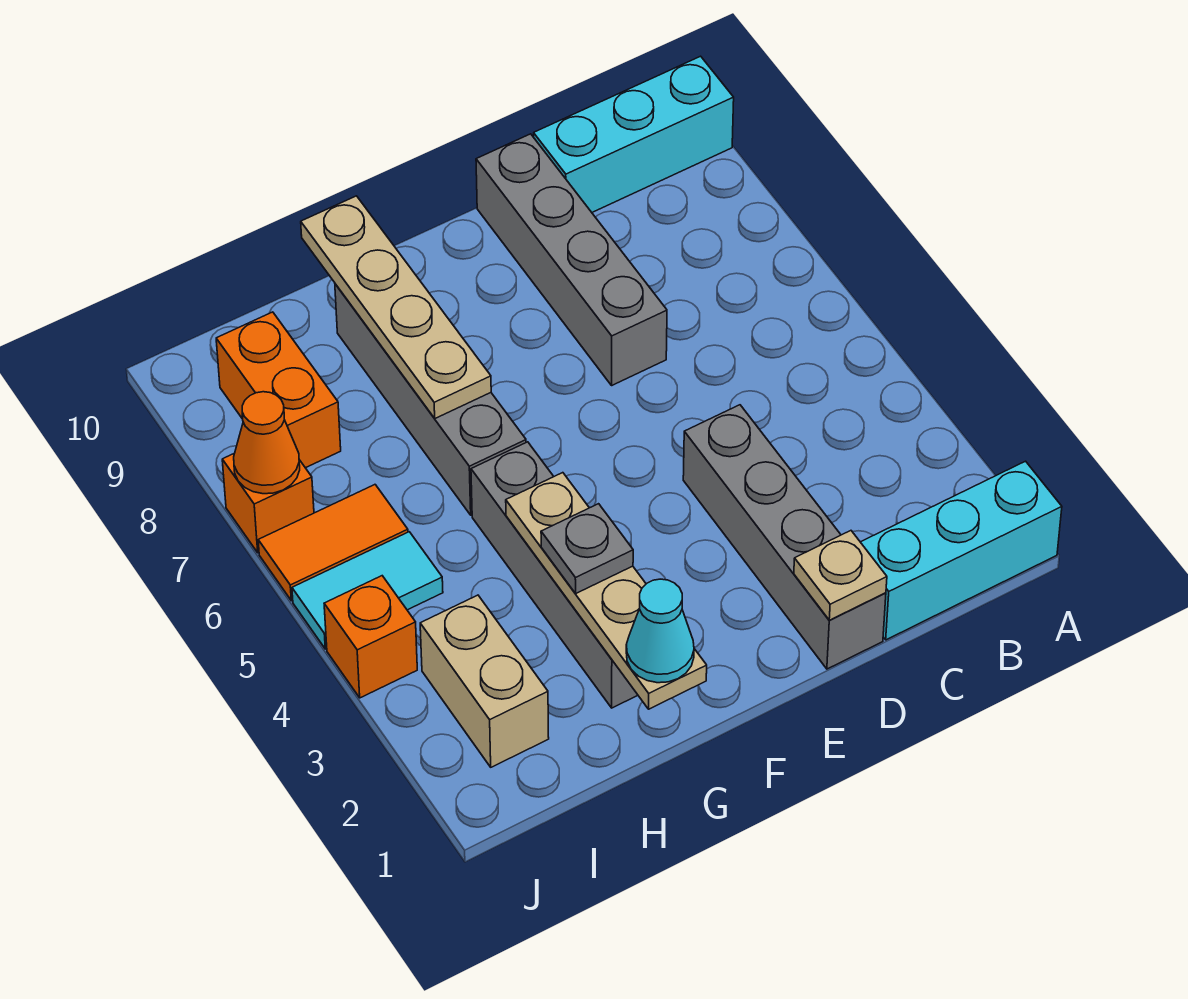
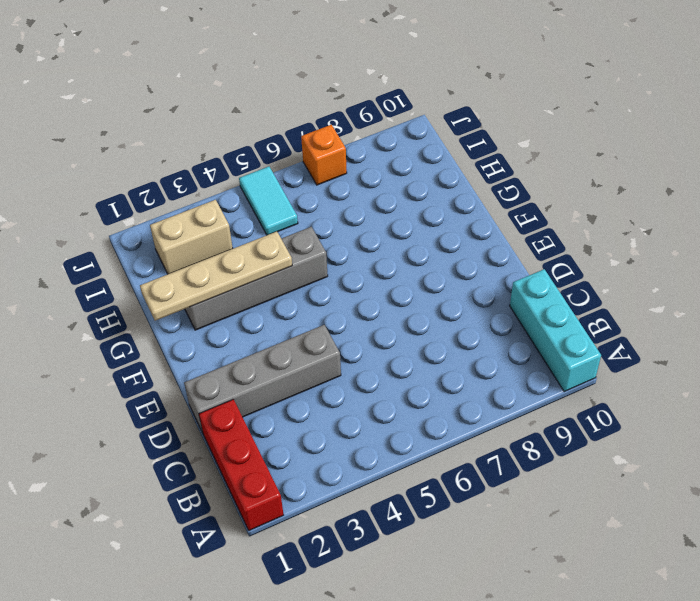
red 1x3 brick [199,399,284,530] -> cyan 1x3 brick [861,461,1062,640]
none -> grey 1x4 brick [476,134,667,385]
none -> grey 1x4 brick [335,284,526,515]
none -> orange 1x2 tile [258,485,408,601]

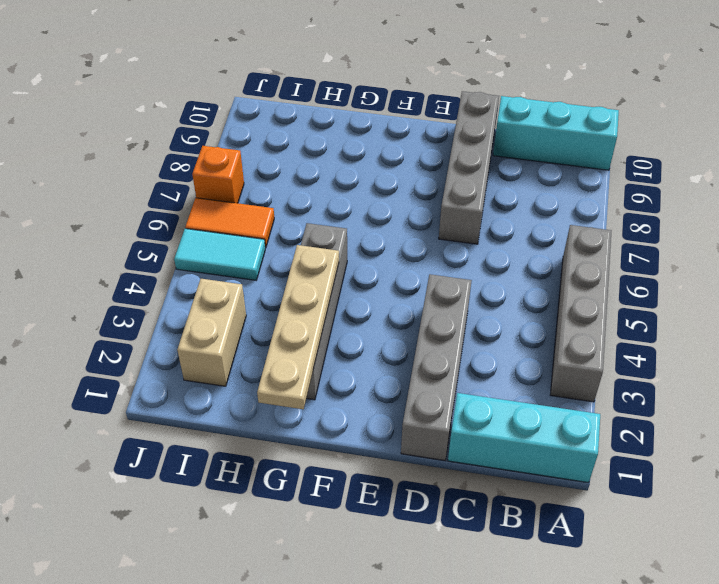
grey 1x4 brick [550,225,612,402] -> grey 1x4 brick moved to [335,284,526,515]
none -> orange 1x2 brick [216,312,341,468]
none -> orange 1x1 brick [324,576,417,698]
none -> tan 1x1 plate [794,531,887,620]

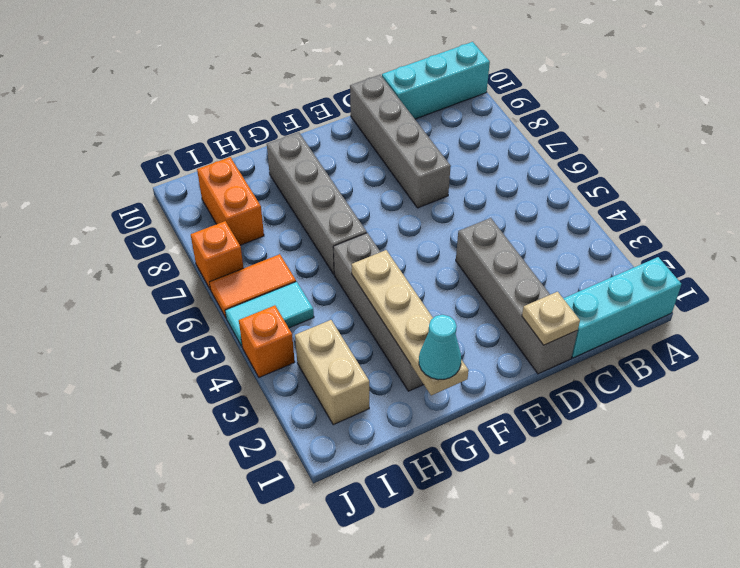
none -> tan 1x4 plate [301,196,491,418]
none -> orange 1x1 cone [234,392,300,494]
none -> grey 1x1 plate [541,504,633,594]

